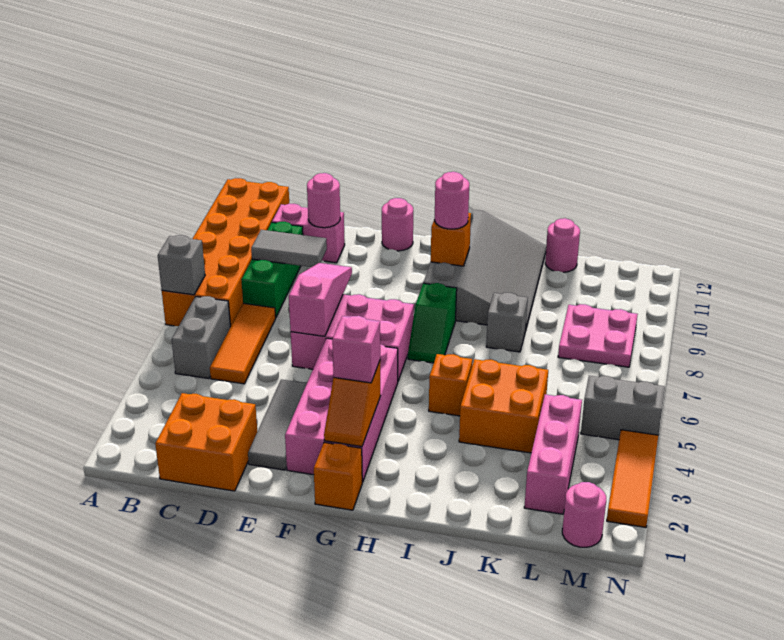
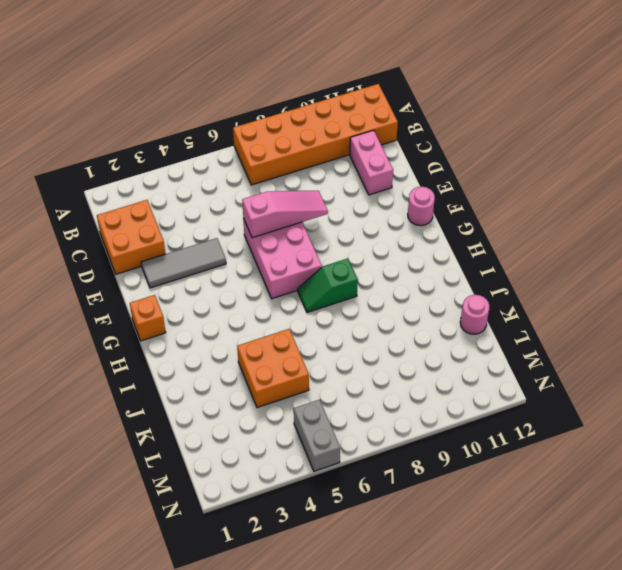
none -> grey 1x2 brick [172,296,230,379]
none -> orange 1x3 tile [210,303,276,384]
none -> green 1x3 brick [242,222,303,317]
none -> pink 2x4 brick [285,338,398,482]

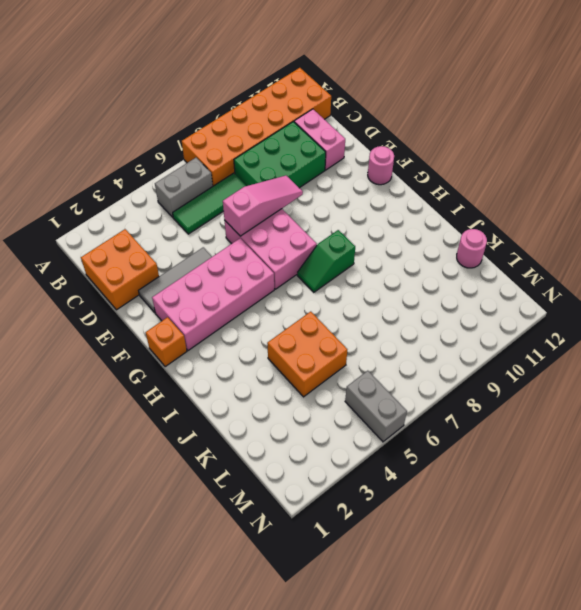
green 1x3 tile [173,173,246,234] -> orange 1x3 tile [210,303,276,384]
green 2x3 brick [234,122,326,188] -> green 1x3 brick [242,222,303,317]
none -> grey 3x4 slope [423,207,546,328]
none -> orange 1x1 brick [429,354,472,416]
none -> grey 1x1 brick [486,293,528,352]
none -> pink 1x3 brick [524,394,582,514]

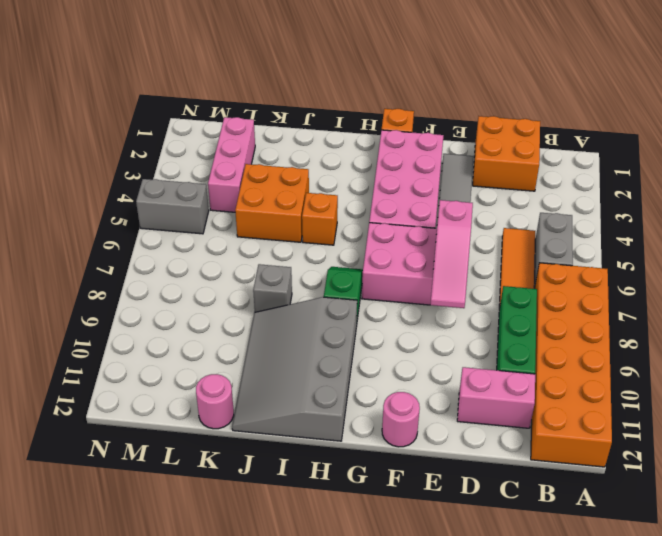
none -> pink 2x2 plate [558,304,638,367]
none -> pink 1x1 round brick [562,482,606,547]
none -> orange 1x3 tile [607,430,658,527]
none -> grey 1x1 brick [158,235,205,295]

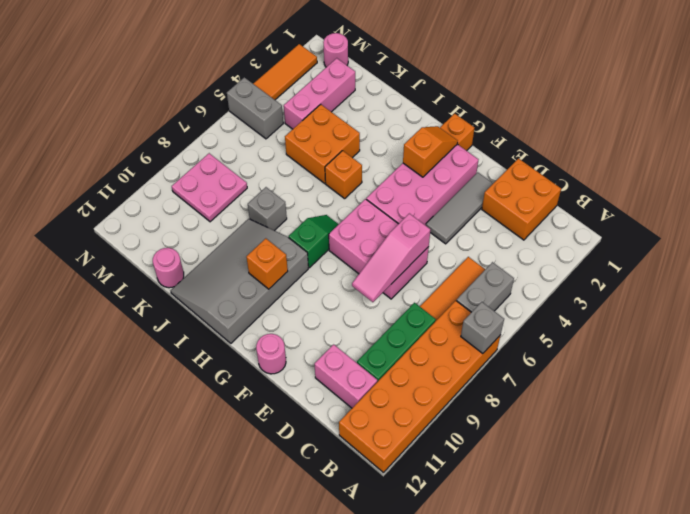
none -> grey 1x2 tile [251,230,327,267]
none -> pink 1x1 round brick [307,173,340,228]
none -> pink 1x1 brick [332,316,380,383]
none -> pink 1x1 round brick [435,172,469,229]

